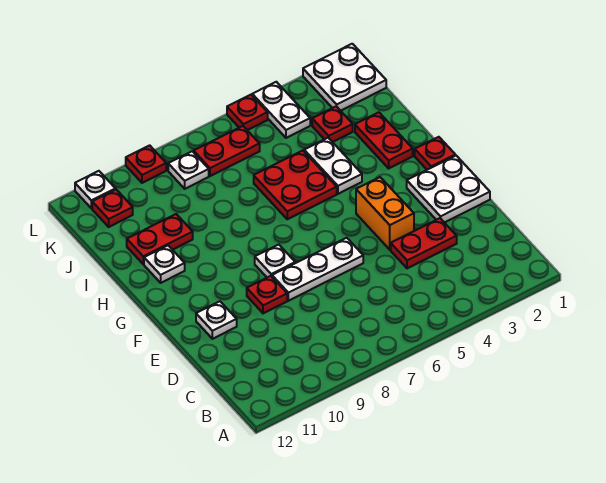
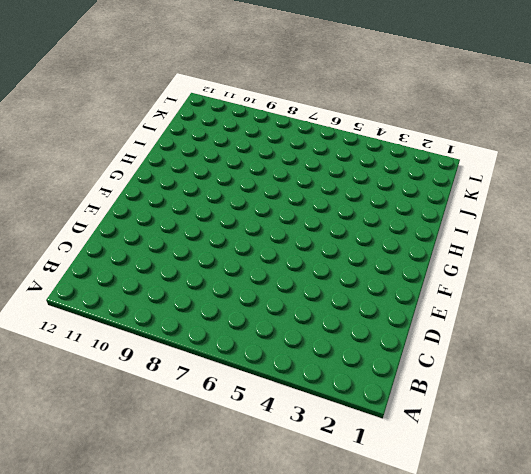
none -> red 1x2 plate [391,218,457,268]
none -> white 2x2 plate [407,156,490,223]
none -> orange 1x2 brick [356,177,414,250]

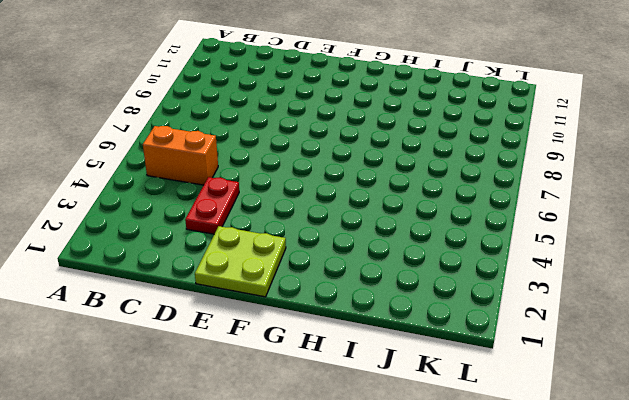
orange 1x2 brick [143,126,218,185] -> orange 1x2 brick moved to [356,177,414,250]
lime 2x2 plate [195,226,286,297] -> white 2x2 plate [407,156,490,223]
none -> white 1x3 plate [272,238,363,301]
none -> red 1x1 plate [247,276,287,313]
none -> white 1x1 plate [196,301,237,339]

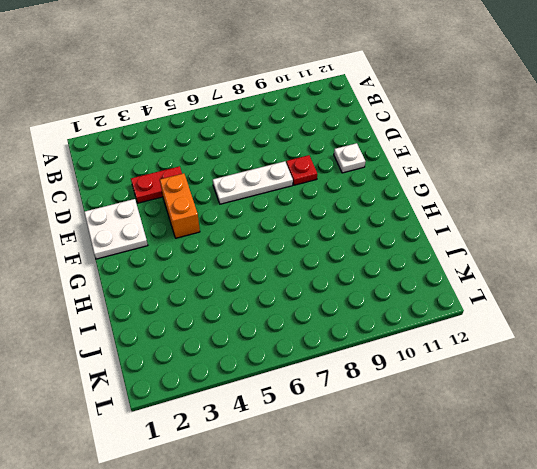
none -> white 1x1 plate [255,245,295,277]
none -> red 1x1 plate [415,137,455,170]
none -> red 1x2 plate [355,112,413,168]

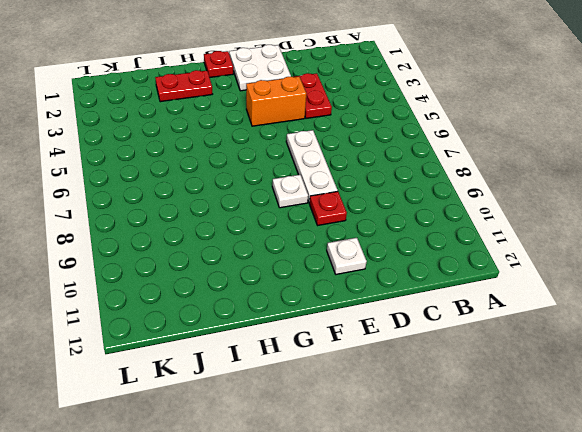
none -> white 1x2 plate [304,138,362,194]
none -> red 2x2 plate [254,151,337,219]
none -> white 1x1 plate [144,246,185,283]

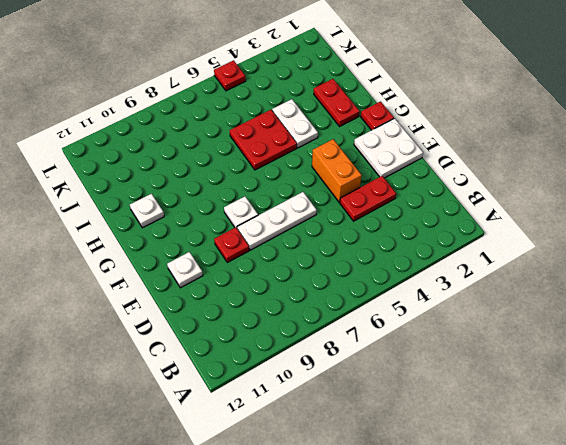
none -> red 1x2 plate [127,214,193,264]
none -> red 1x1 plate [312,106,353,142]
none -> white 2x2 plate [303,44,386,111]

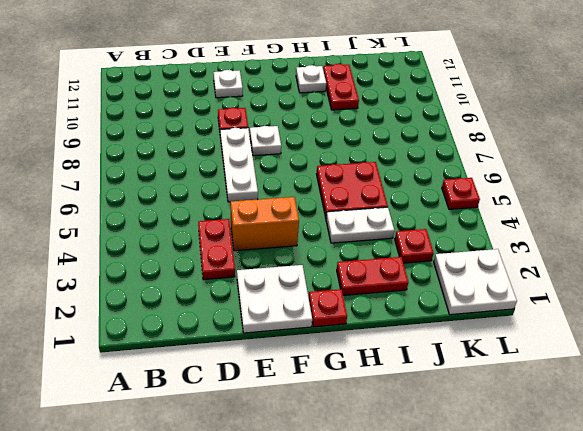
none -> white 1x2 plate [252,82,310,138]
none -> red 1x2 plate [194,126,260,176]
none -> white 1x1 plate [168,151,209,189]

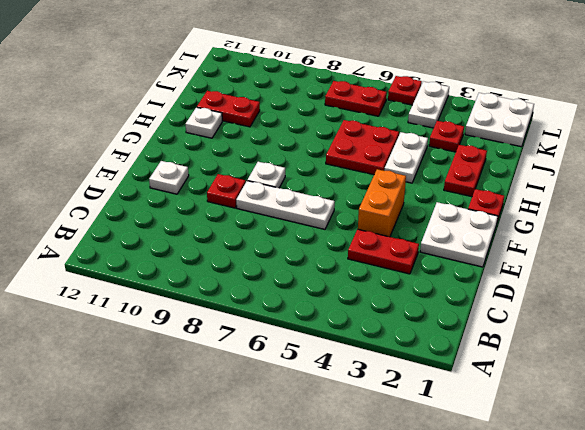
none -> white 1x1 plate [168,151,209,189]
none -> red 1x1 plate [92,190,133,227]
none -> red 1x1 plate [126,145,166,183]

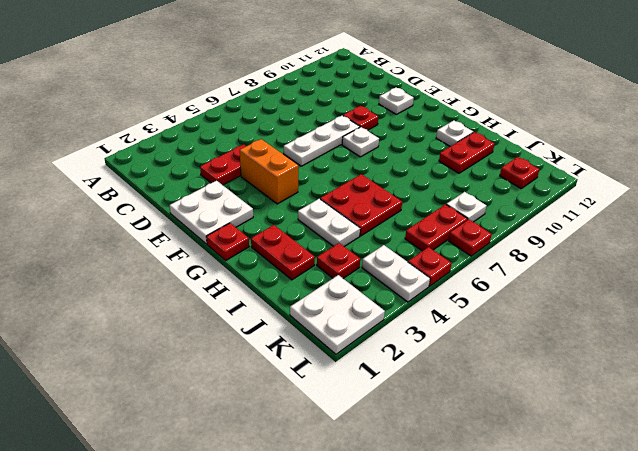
red 1x1 plate [449,219,492,256] -> red 1x1 plate moved to [126,145,166,183]
none -> white 1x1 plate [75,171,116,208]

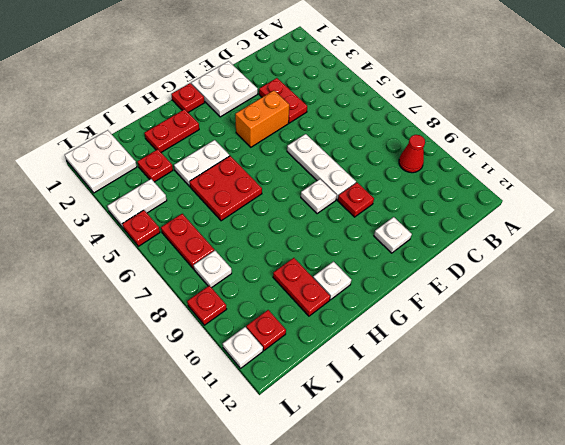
red 1x1 cone [399,135,425,173] -> none

